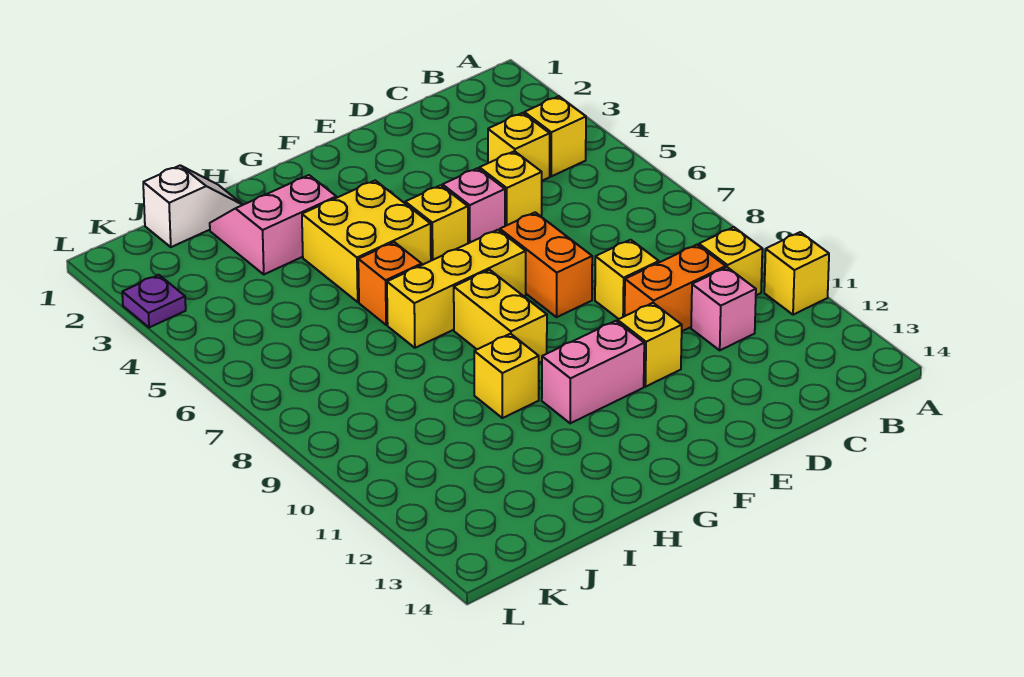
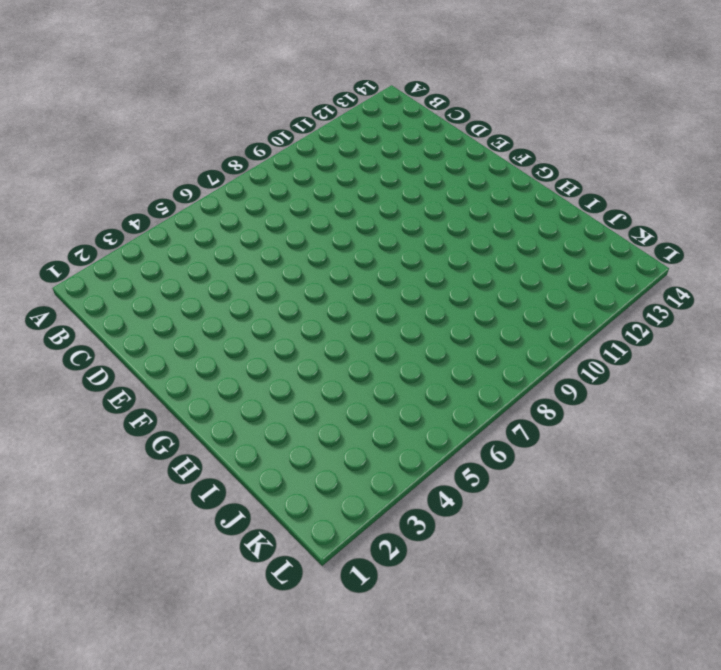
none -> yellow 1x1 brick [764,232,829,315]
none -> yellow 1x1 brick [524,96,586,176]
none -> yellow 1x1 brick [699,227,762,295]

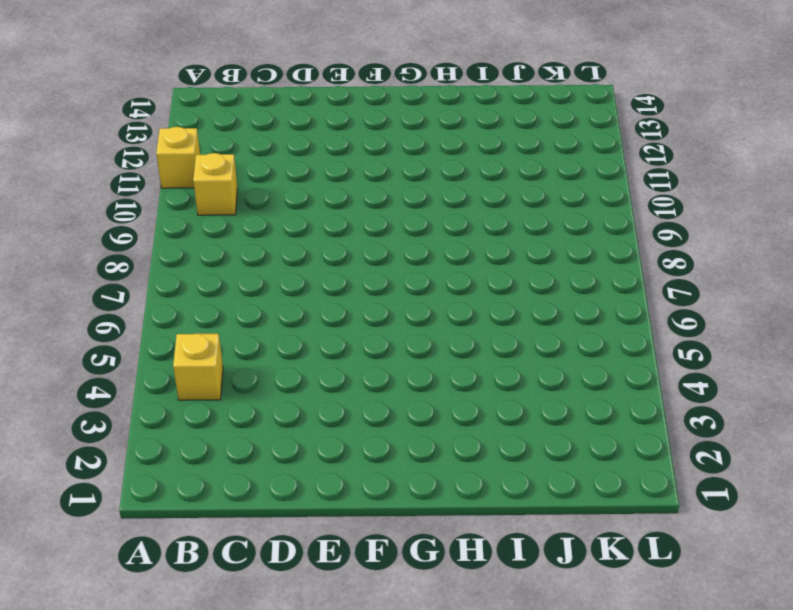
none -> yellow 1x1 brick [488,113,550,181]
none -> orange 1x2 brick [625,245,726,331]
none -> pink 1x1 brick [691,267,756,350]

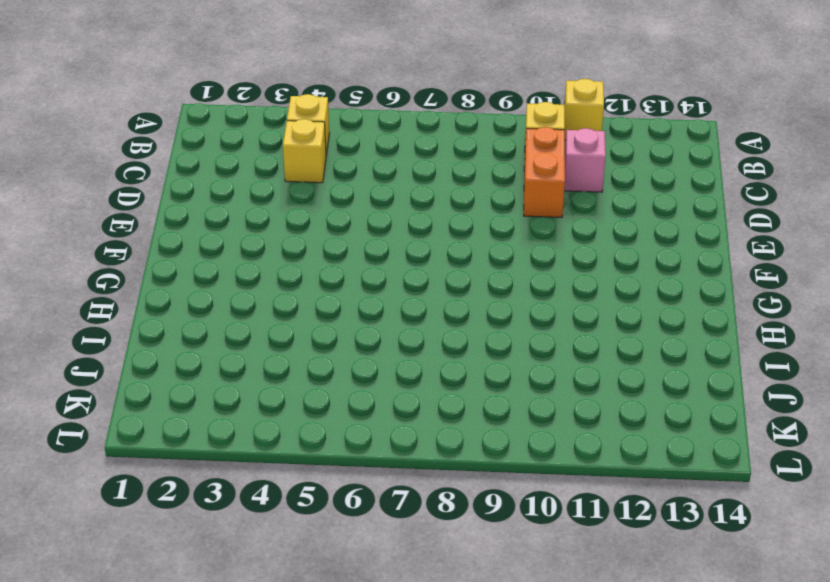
none -> yellow 1x1 brick [480,151,542,226]
none -> yellow 1x1 brick [595,240,659,319]
none -> pink 1x1 brick [443,168,505,243]

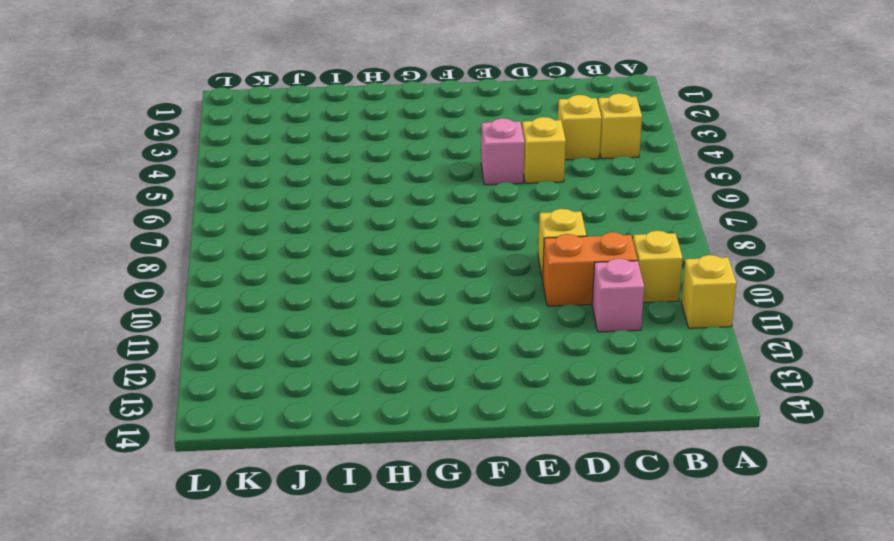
none -> orange 1x2 brick [500,212,592,317]
none -> yellow 1x1 brick [617,303,682,387]
none -> yellow 1x1 brick [405,185,468,261]

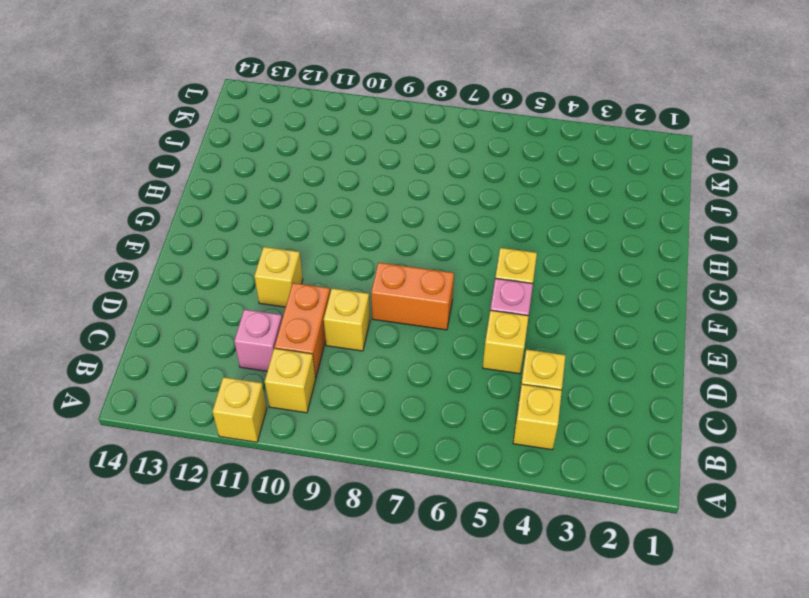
none -> yellow 1x3 brick [387,230,526,348]
none -> pink 1x2 brick [542,321,644,423]
none -> yellow 2x2 brick [302,181,431,302]

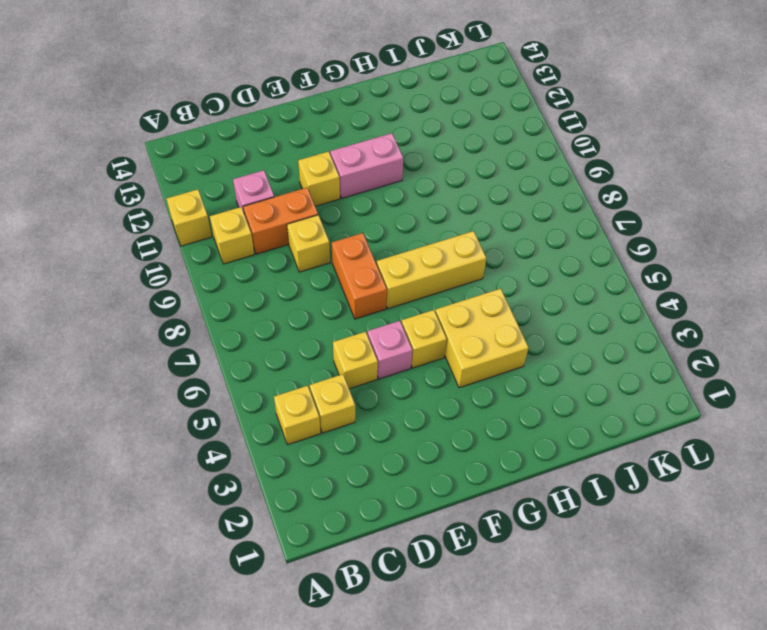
none -> yellow 1x2 brick [454,270,547,363]
none -> pink 2x2 slope [210,175,336,274]
none -> orange 1x1 brick [358,242,422,325]

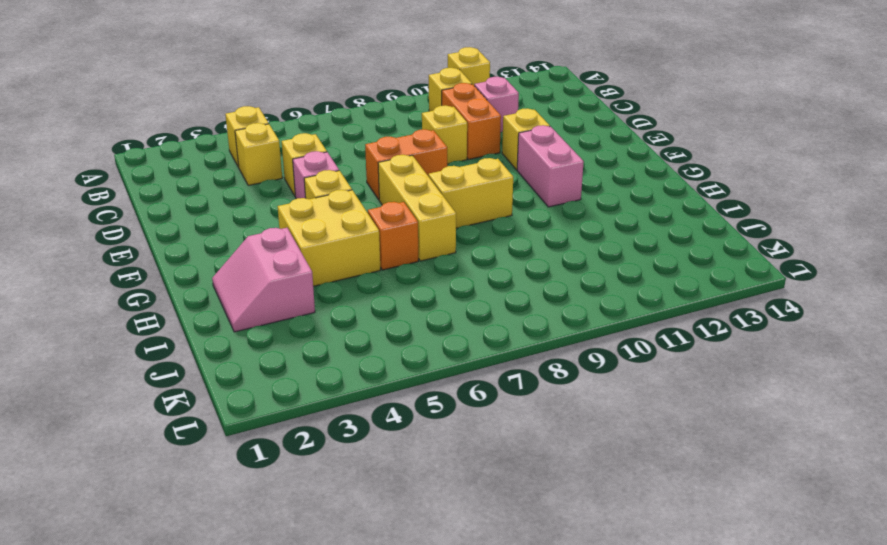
none -> yellow 1x1 brick [474,334,539,418]
none -> white 1x2 slope [143,165,243,247]
none -> purple 1x1 plate [122,275,186,328]

